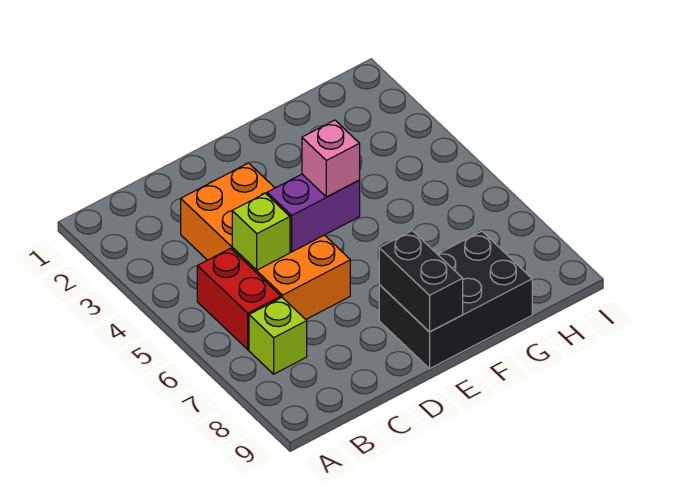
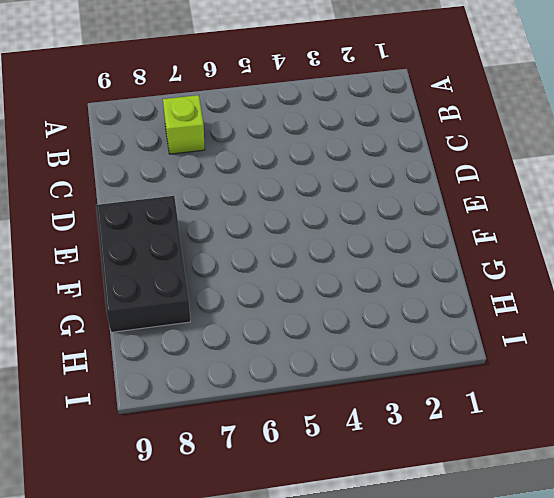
none -> red 1x2 brick [197,248,281,350]
none -> orange 2x4 brick [181,163,350,319]

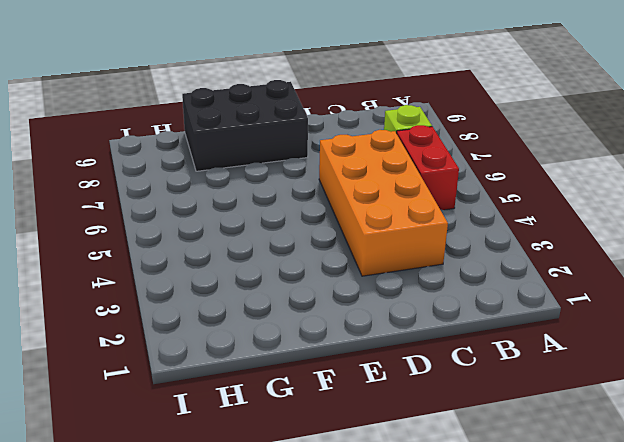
none -> lime 1x1 brick [232,193,290,270]
none -> purple 1x2 brick [267,174,360,252]

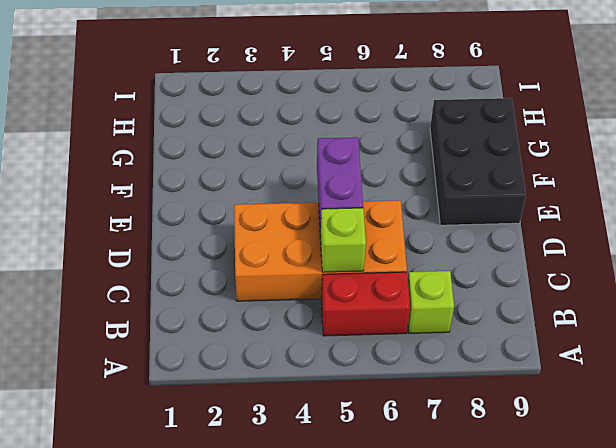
none -> black 1x2 brick [379,231,463,332]
none -> pink 1x1 brick [302,120,360,197]

